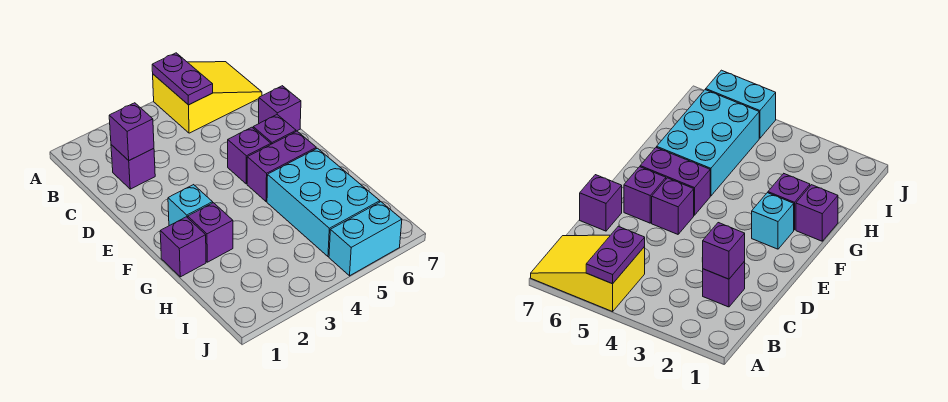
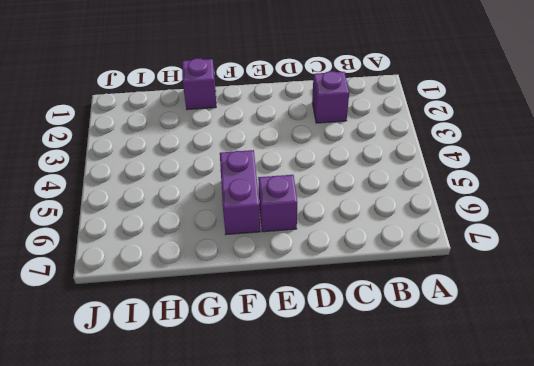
none -> yellow 2x3 slope [153,62,262,133]
none -> purple 1x1 brick [259,86,301,131]
none -> purple 1x1 brick [228,127,271,184]

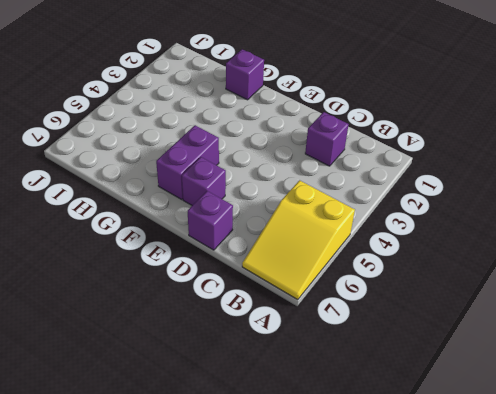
none -> purple 1x1 brick [228,127,271,184]
none -> cyan 1x1 brick [168,185,213,226]
none -> purple 1x1 brick [188,203,233,262]

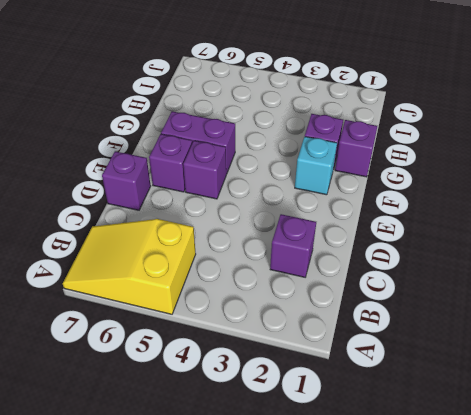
none -> cyan 2x3 brick [267,148,380,257]
none -> cyan 1x2 brick [329,202,402,276]
none -> purple 1x2 plate [152,53,213,105]

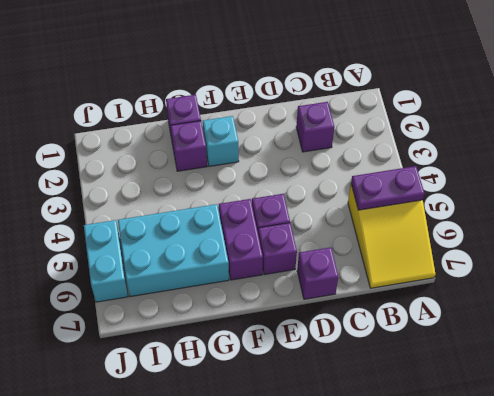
none -> purple 1x1 brick [109,103,154,160]

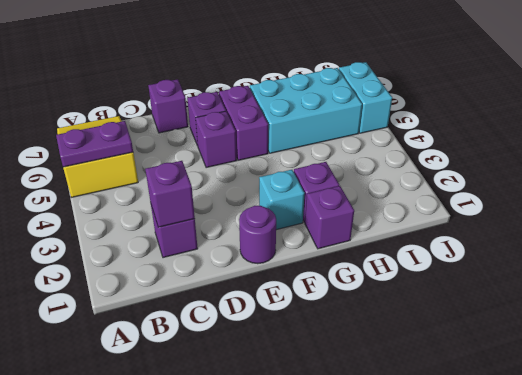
purple 1x1 round brick [239,206,276,264] -> none

